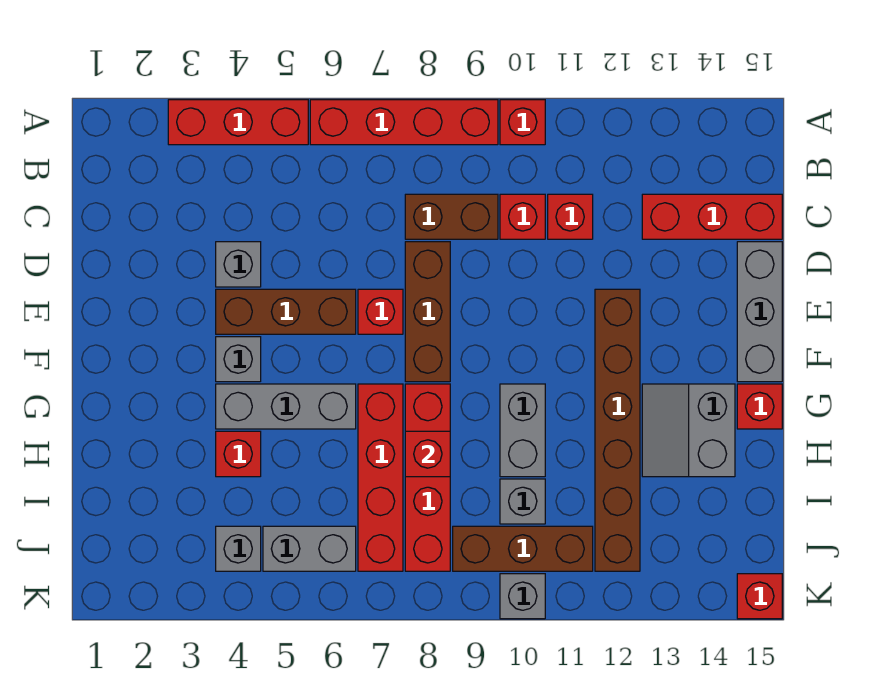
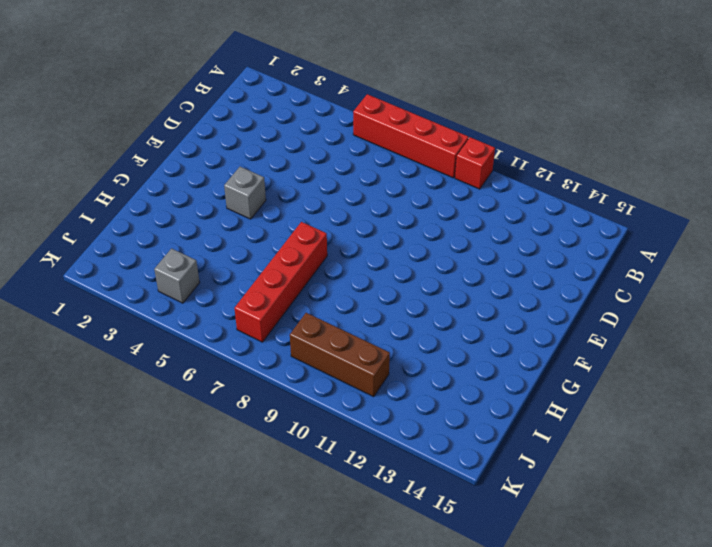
none -> red 1x3 brick [168,100,308,145]
none -> brown 1x2 brick [405,194,498,239]
none -> red 1x1 brick [500,194,545,239]

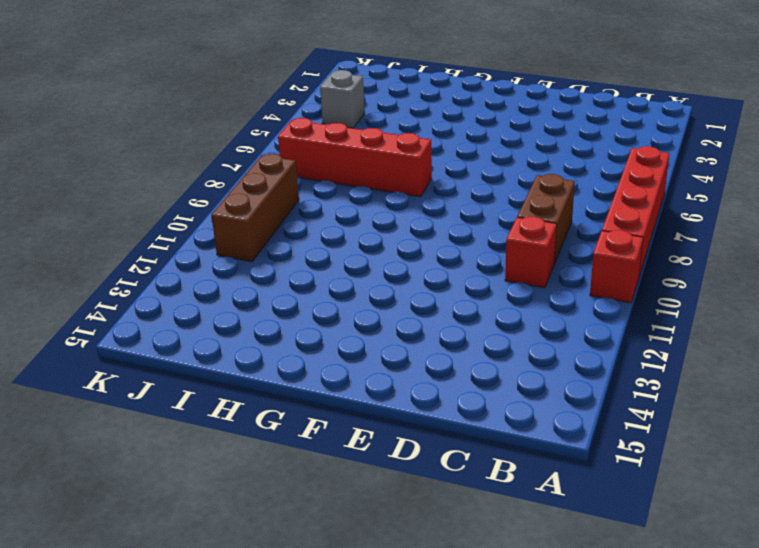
none -> red 1x3 brick [168,100,308,145]
none -> red 1x1 brick [548,194,593,239]
none -> red 1x3 brick [642,194,782,239]

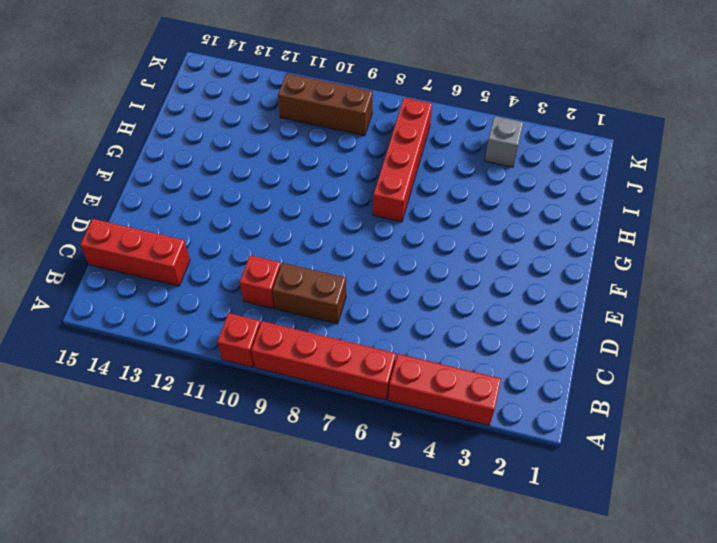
none -> red 1x1 brick [548,194,593,239]
none -> grey 1x1 brick [216,242,261,287]
none -> brown 1x3 brick [405,242,450,382]

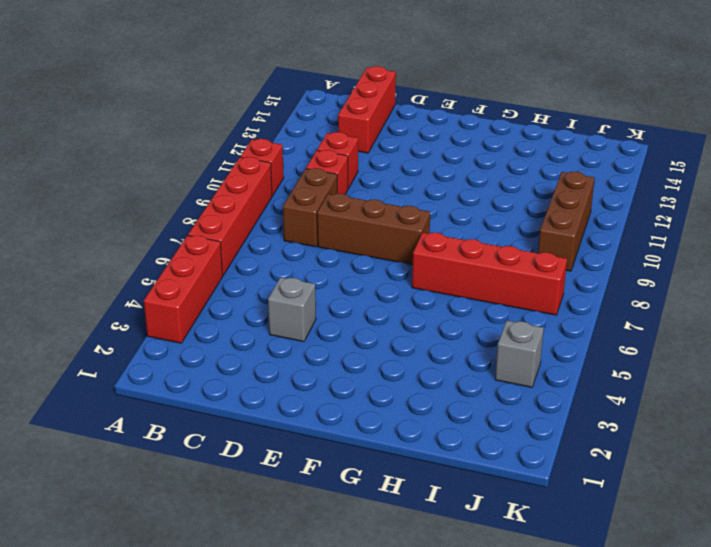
none -> grey 1x3 brick [737,242,782,382]
none -> brown 1x3 brick [216,289,356,334]
none -> red 1x1 brick [358,289,403,334]

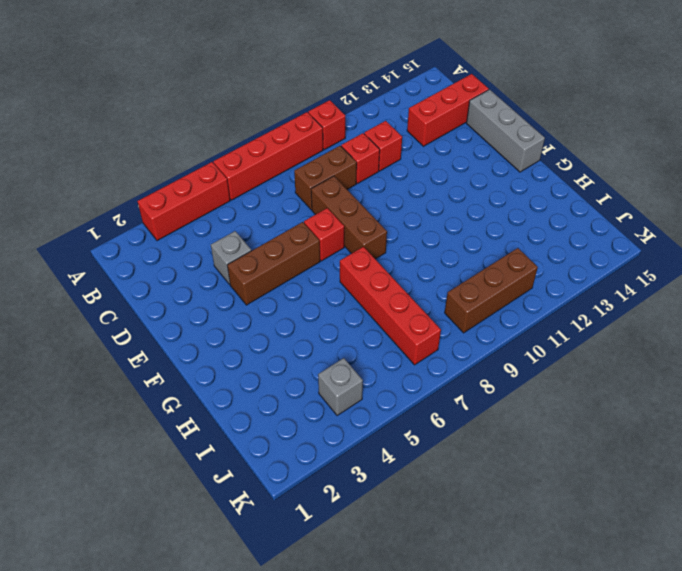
none -> brown 1x6 brick [595,289,640,571]
none -> grey 1x1 brick [216,337,261,382]
none -> grey 1x3 brick [216,384,356,429]

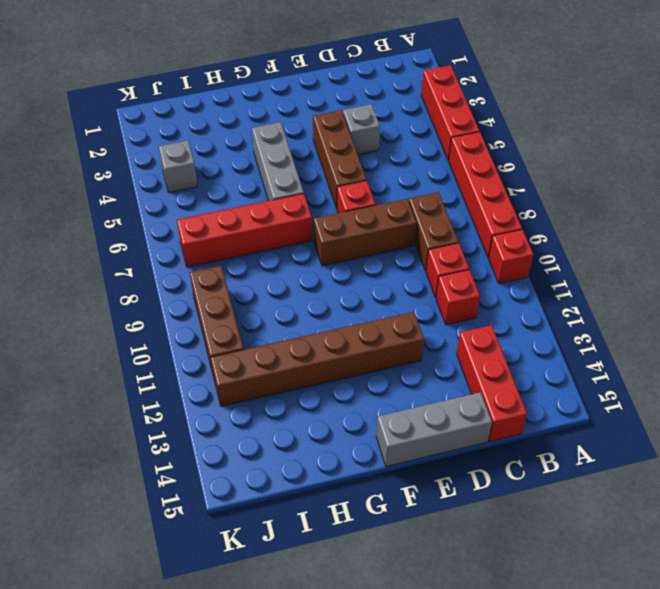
none -> grey 1x1 brick [216,337,261,382]
none -> red 1x4 brick [405,384,450,571]
none -> grey 1x2 brick [500,384,545,477]

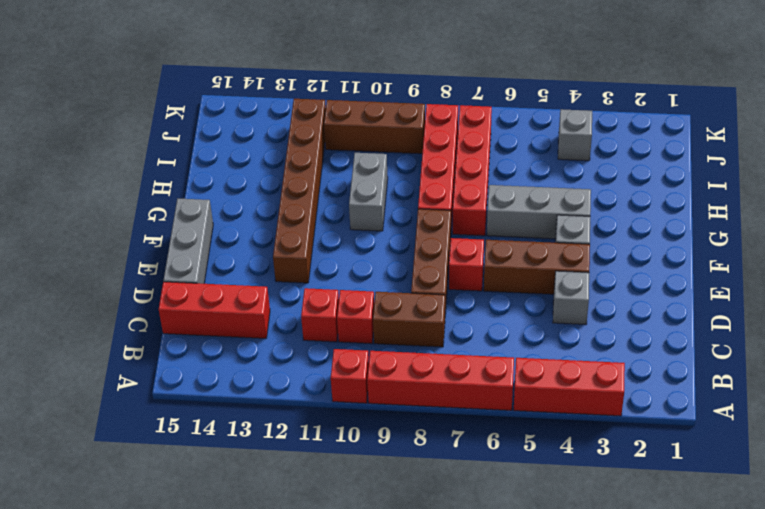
none -> grey 2x2 slope [642,384,735,477]
none -> red 1x1 brick [737,384,782,429]
none -> red 1x1 brick [216,431,261,477]

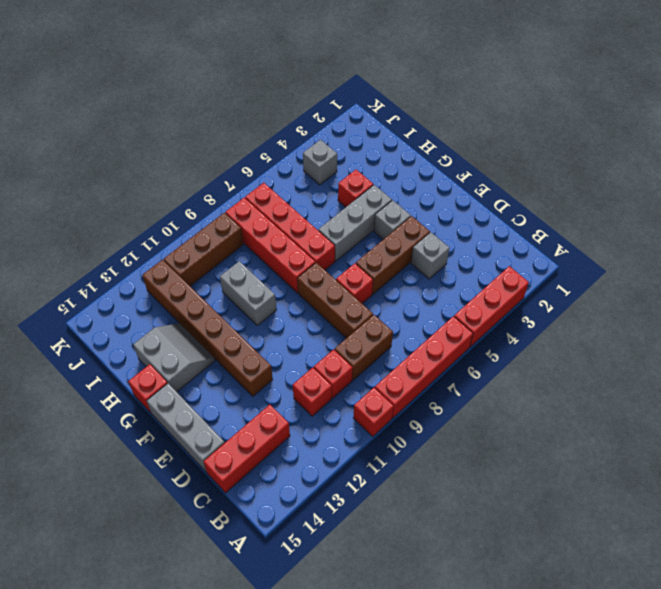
none -> grey 1x1 brick [500,479,545,524]
none -> grey 1x2 brick [263,526,356,571]
none -> grey 1x1 brick [500,574,545,619]

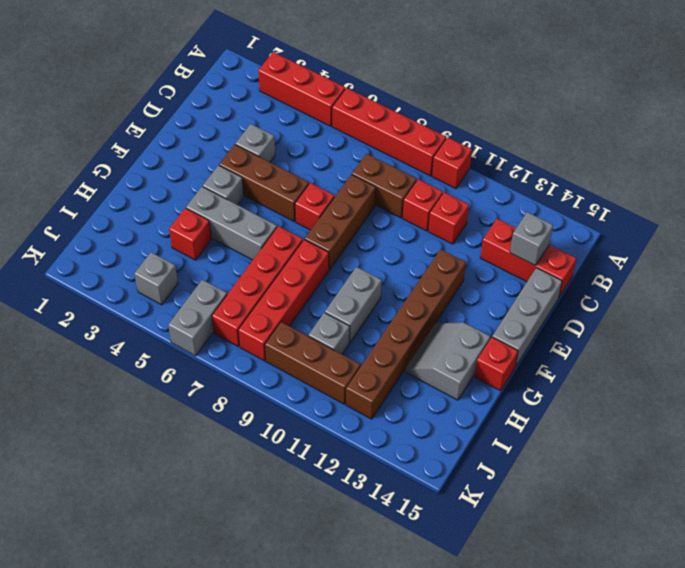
grey 1x1 brick [510,212,553,265] -> grey 1x1 brick moved to [500,574,545,619]
grey 1x2 brick [168,280,227,356] -> grey 1x2 brick turned to [263,526,356,571]
none -> red 1x1 brick [737,574,782,619]
none -> red 1x1 brick [405,431,450,477]

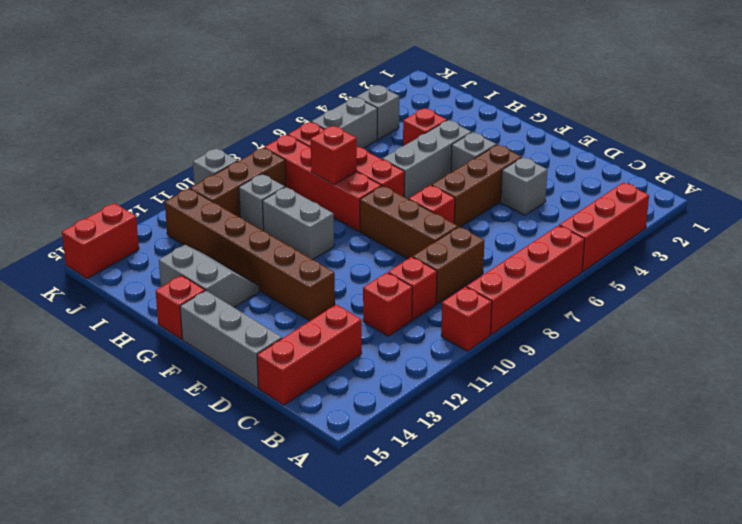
red 1x2 brick [62,203,139,279] -> red 1x1 brick [737,574,782,619]

